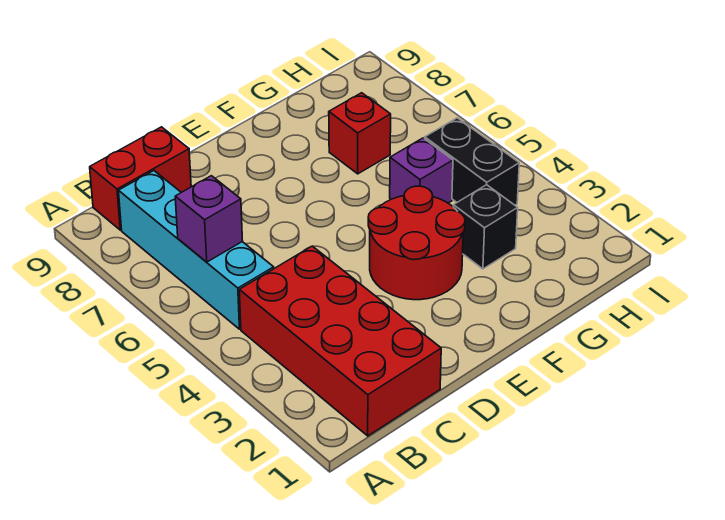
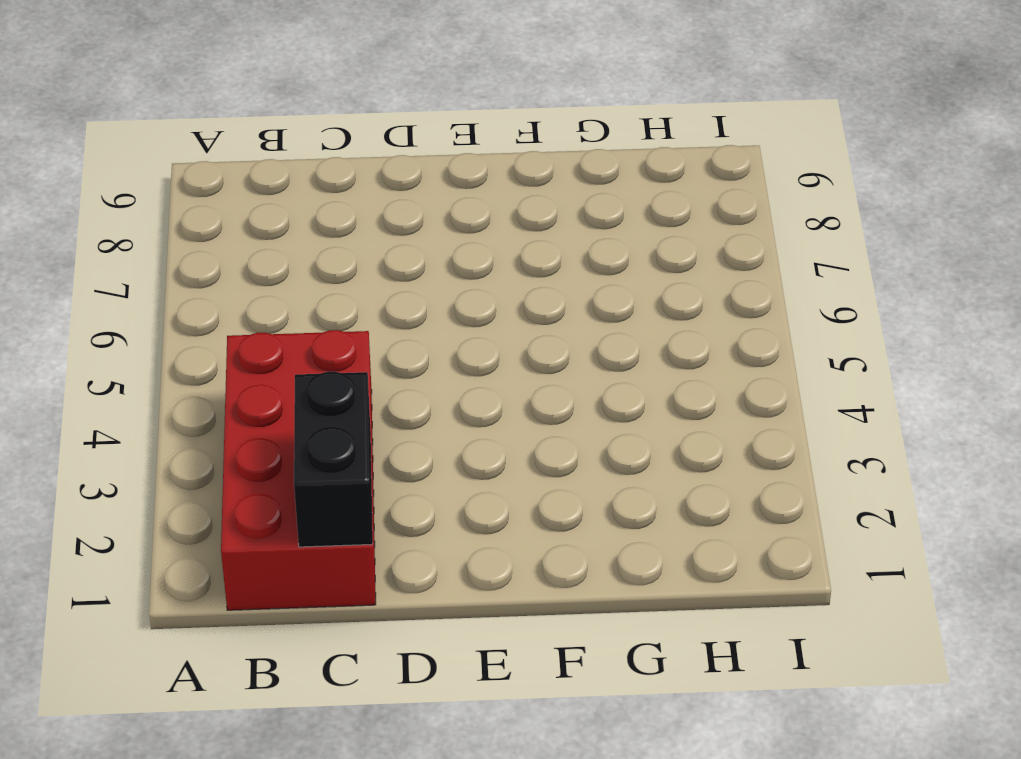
black 1x2 brick [294,372,373,547] -> black 1x2 brick moved to [425,118,519,205]
none -> cyan 1x4 brick [119,171,274,329]
none -> red 1x2 brick [90,127,191,230]

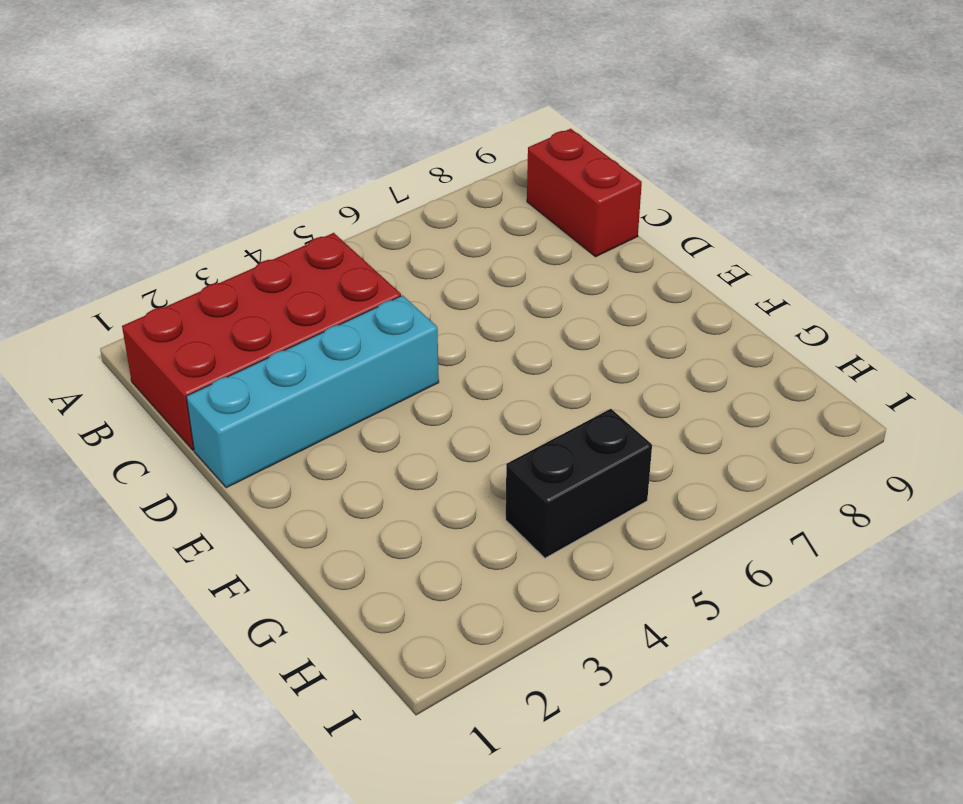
cyan 1x4 brick [186,295,439,488] -> cyan 1x4 brick moved to [119,171,274,329]
none -> red 2x2 round brick [368,186,465,300]
none -> black 1x1 brick [453,185,518,269]

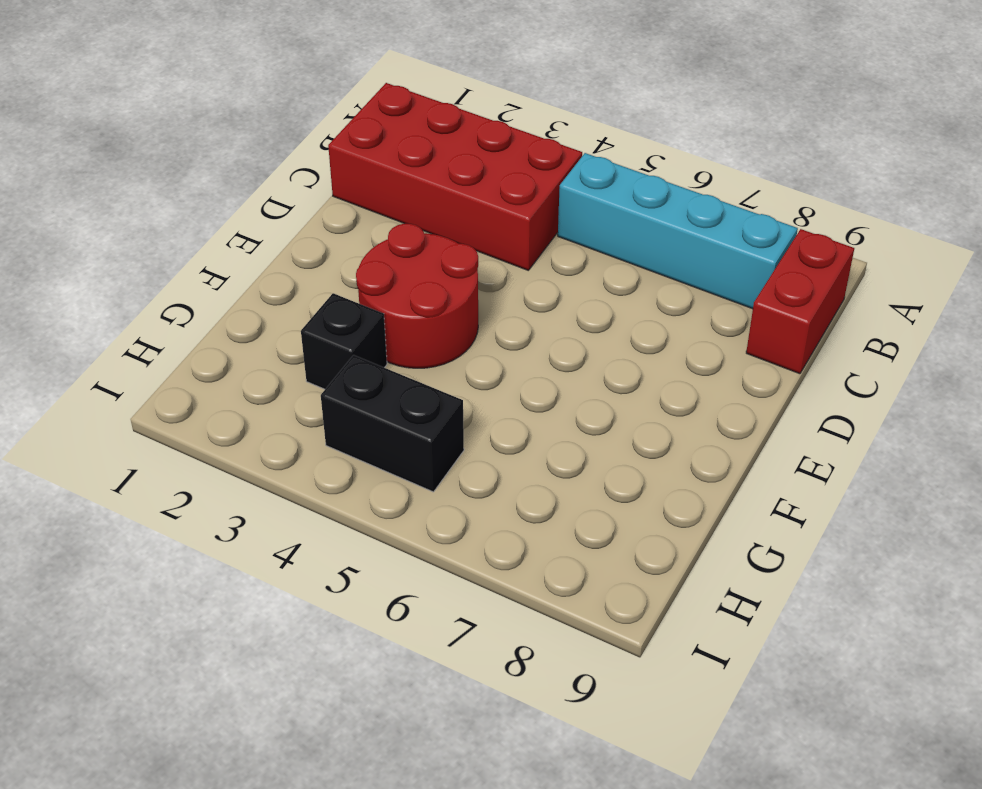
none -> purple 1x1 brick [390,138,453,203]
none -> red 1x1 brick [329,93,391,174]

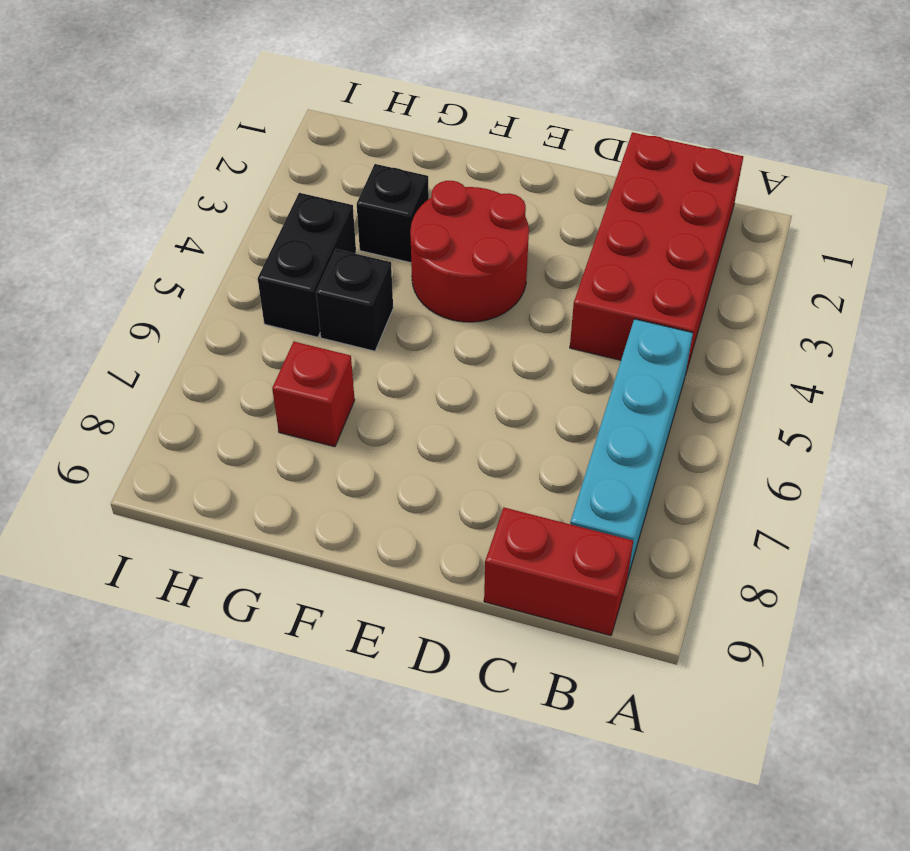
black 1x1 brick [316,249,393,351] -> purple 1x1 brick [390,138,453,203]
none -> purple 1x1 brick [175,176,243,262]

